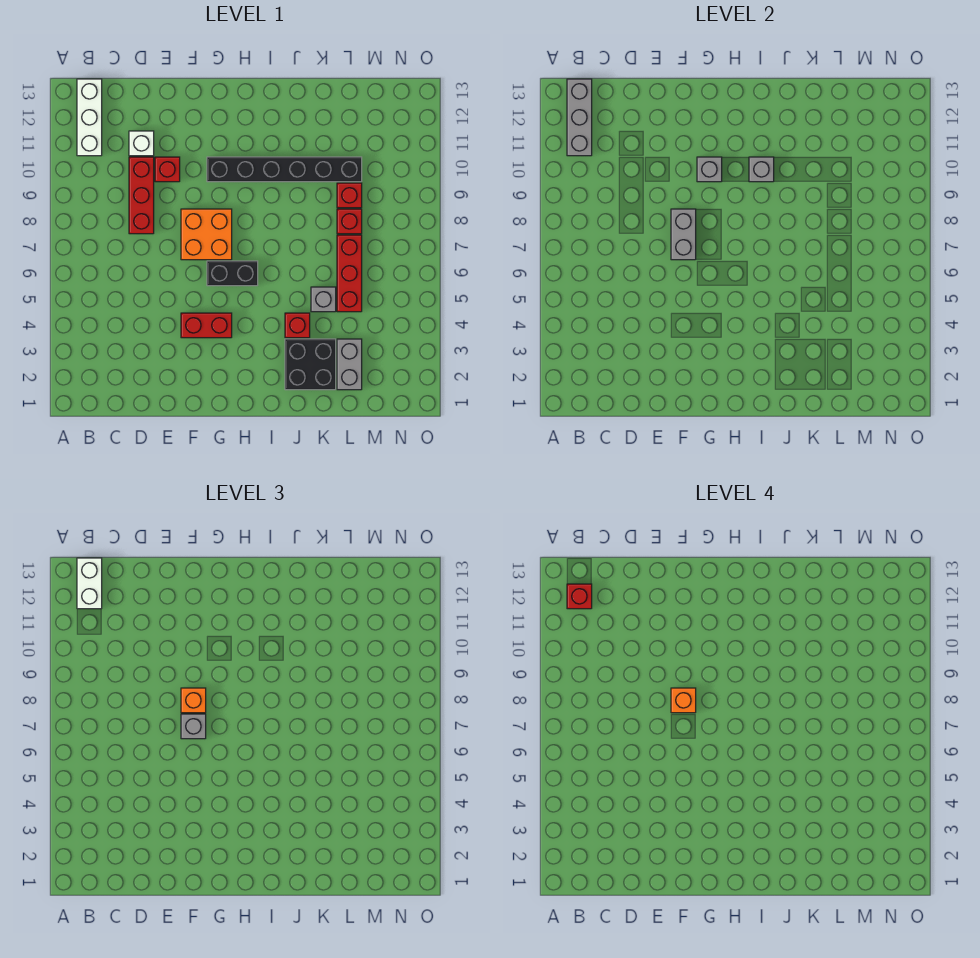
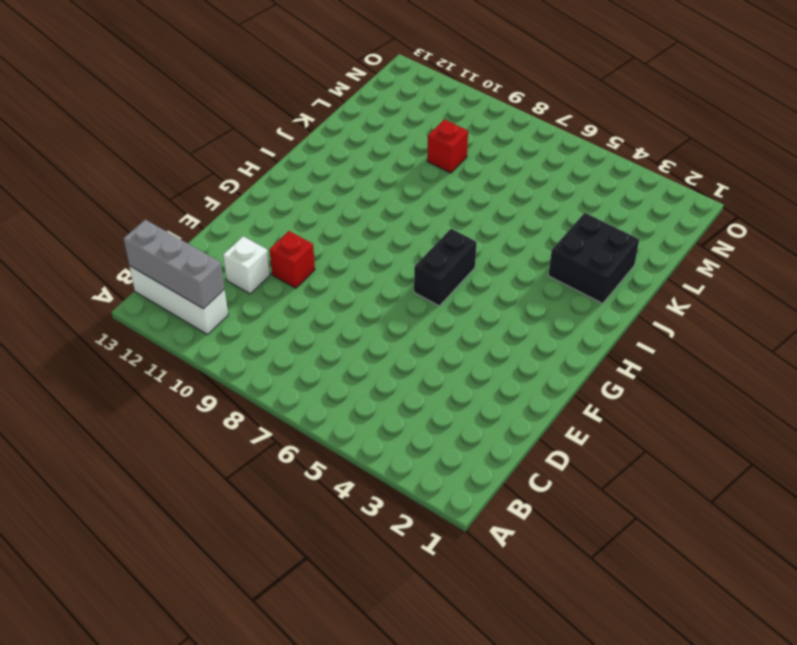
none -> red 1x3 brick [129,157,154,234]
none -> red 1x2 brick [181,313,232,338]
none -> orange 2x2 brick [181,209,232,260]

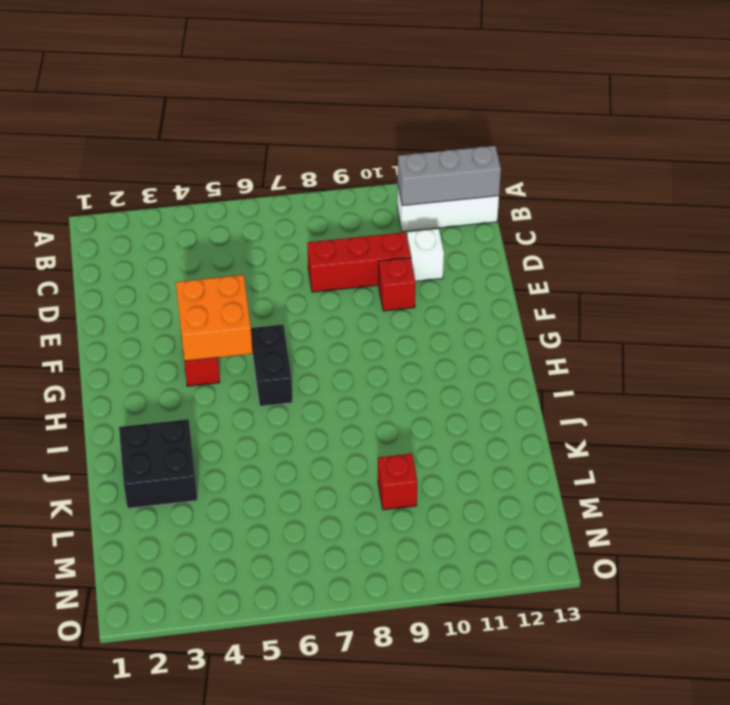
orange 2x2 brick [176,275,253,361] -> orange 2x2 brick moved to [181,209,232,260]
none -> black 1x6 brick [207,157,362,182]
none -> red 1x1 brick [285,313,310,338]
none -> grey 1x1 brick [311,287,336,312]

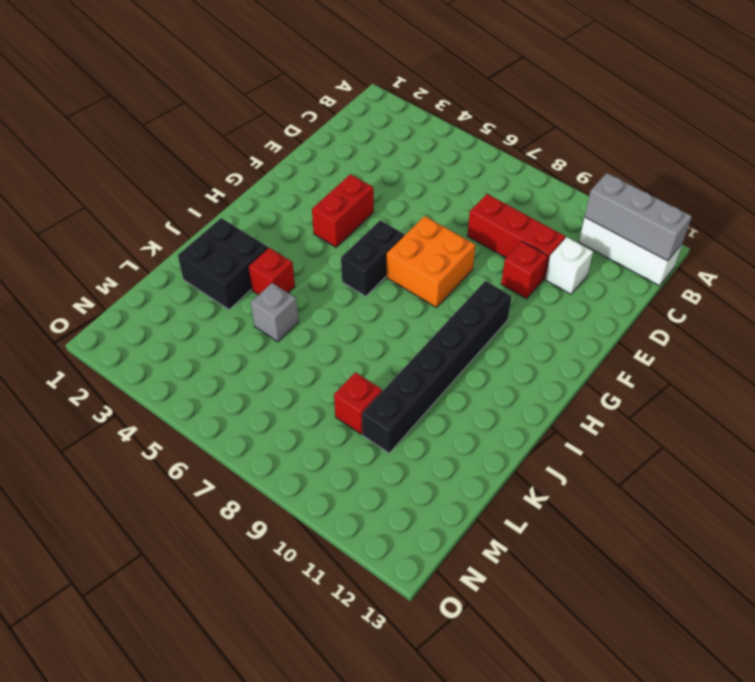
none -> grey 1x2 brick [337,339,362,390]
none -> red 1x3 brick [337,235,362,312]
none -> red 1x1 brick [337,209,362,234]

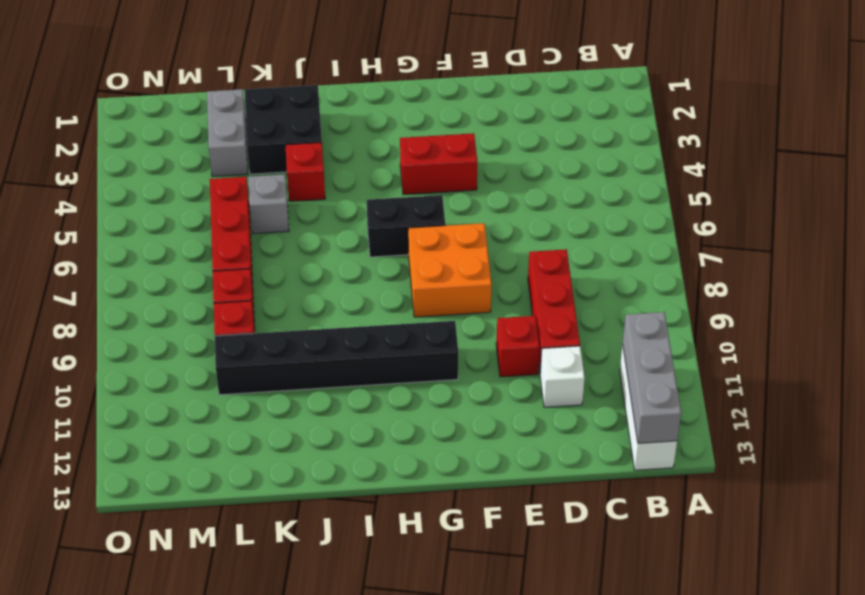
none -> grey 1x2 brick [671,209,696,260]
none -> grey 1x1 brick [697,157,722,182]
none -> grey 1x1 brick [749,157,774,182]

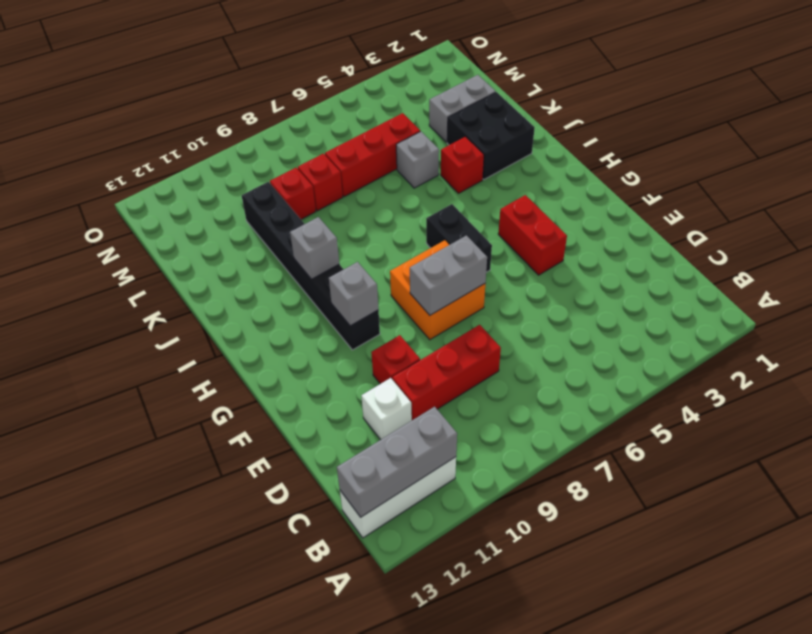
none -> white 1x2 brick [77,558,102,609]
none -> grey 1x1 brick [181,714,206,739]
none -> orange 1x1 brick [181,688,206,713]

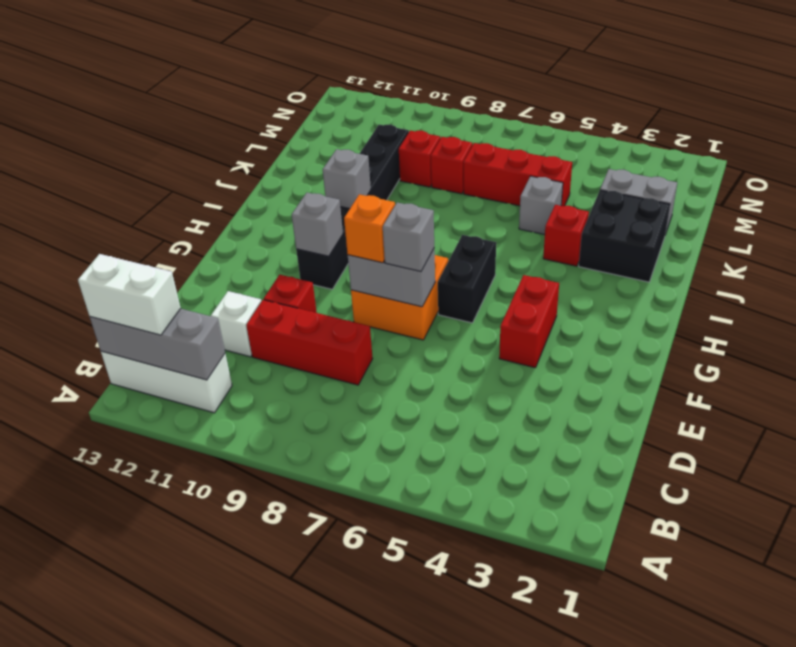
none -> red 1x1 brick [567,584,592,609]
none -> orange 1x1 brick [671,688,696,713]

